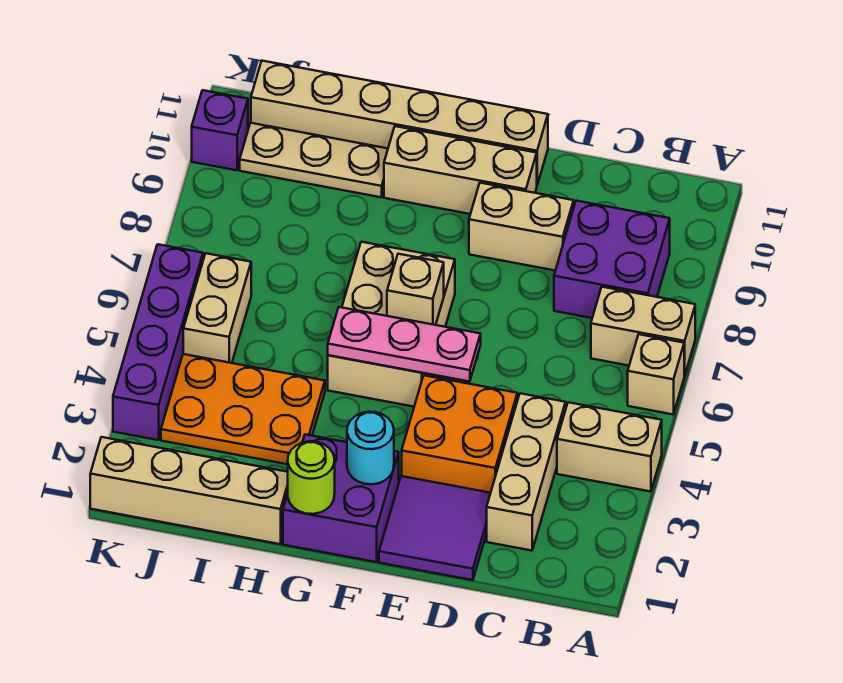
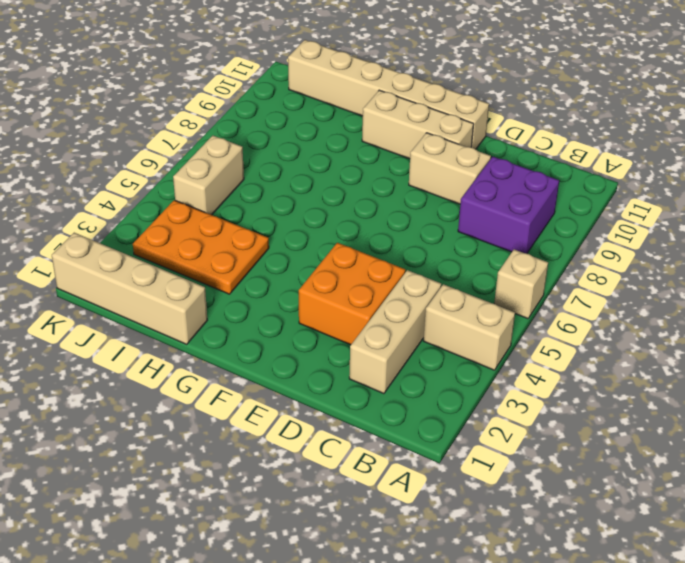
none -> tan 1x2 brick [591,287,695,376]
none -> purple 2x2 tile [379,476,491,580]
none -> purple 2x2 brick [283,434,399,562]

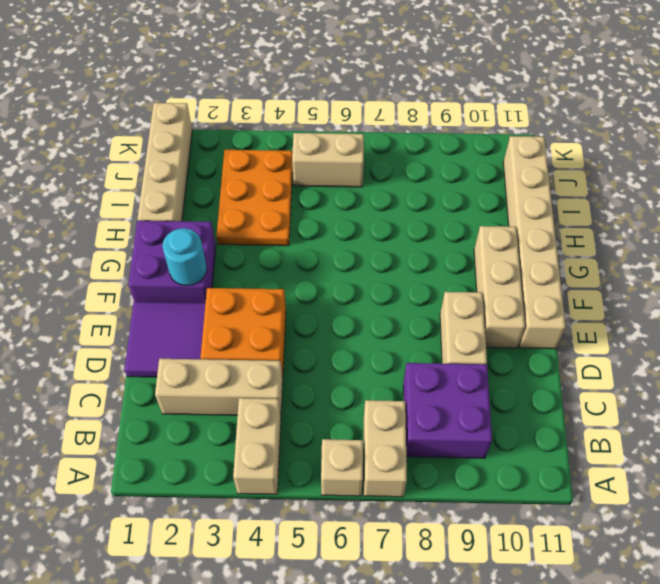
none -> tan 2x3 brick [328,242,455,407]
none -> tan 1x3 plate [240,123,388,197]
none -> purple 1x4 brick [113,244,203,440]

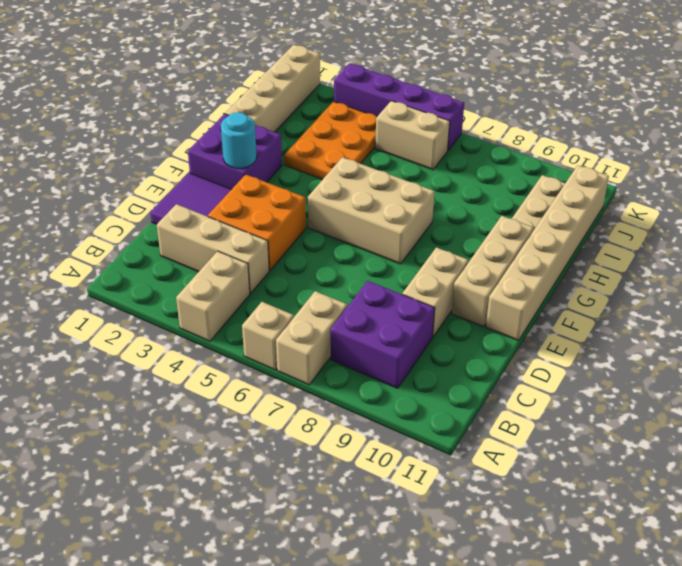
none -> purple 1x1 brick [192,90,248,170]
none -> pink 1x3 plate [328,307,481,382]
none -> tan 1x1 brick [387,254,444,325]

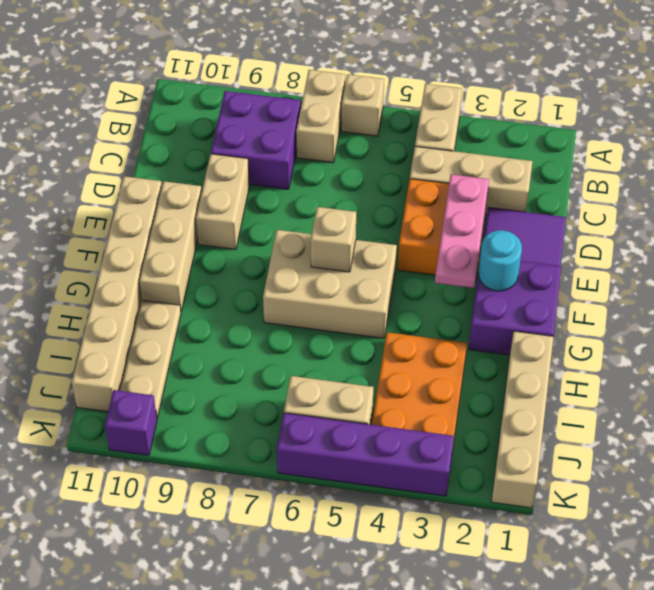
pink 1x3 plate [435,174,489,288] -> pink 1x3 plate moved to [328,307,481,382]
none -> lime 1x1 round brick [288,441,335,514]

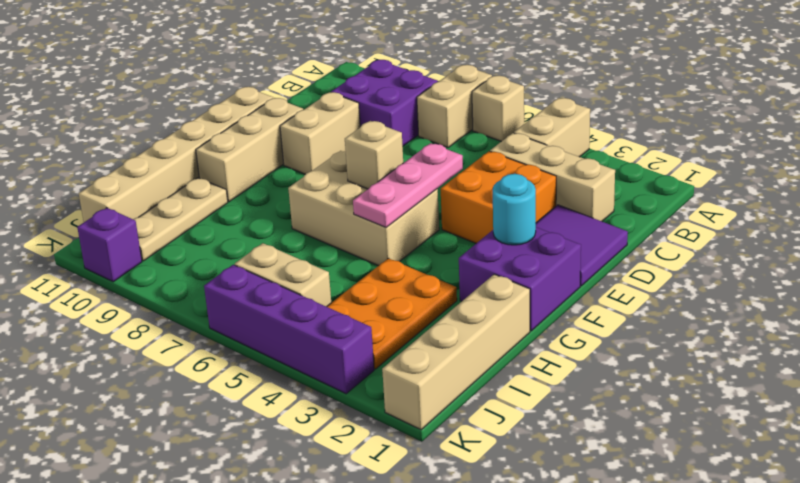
none -> lime 1x1 round brick [288,441,335,514]

